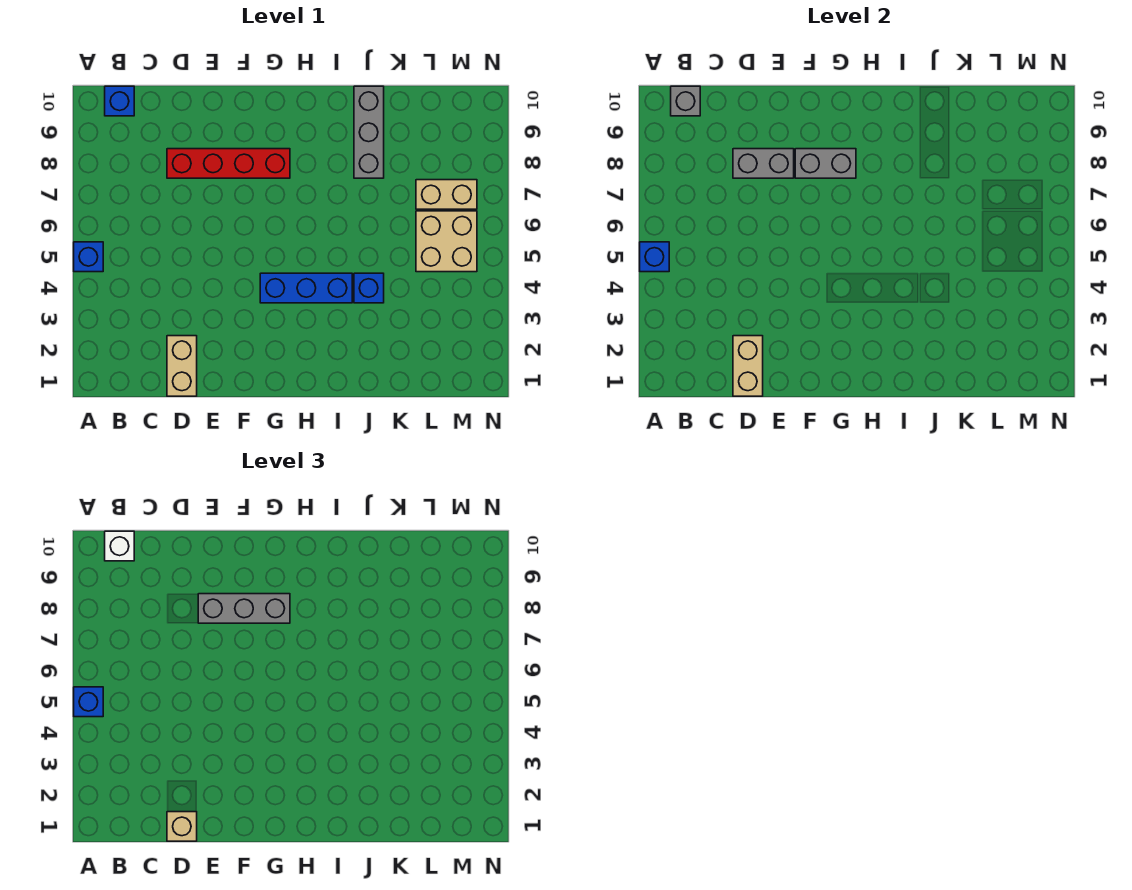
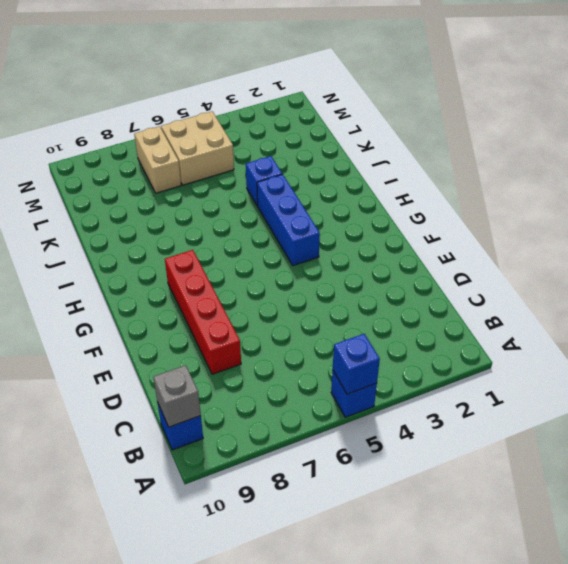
none -> tan 1x2 brick [167,336,197,396]
none -> grey 1x3 brick [354,86,384,178]
none -> tan 1x2 brick [733,336,763,396]

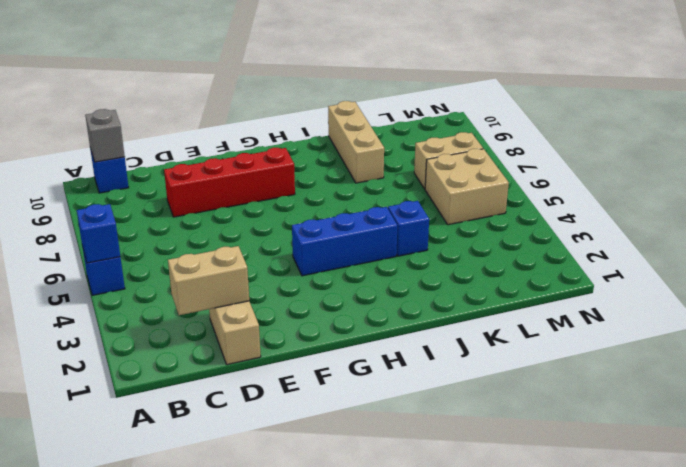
tan 1x2 brick [168,246,249,315] -> tan 1x2 brick turned to [733,336,763,396]
tan 1x3 brick [328,101,384,183] -> grey 1x3 brick [354,86,384,178]
none -> grey 1x2 brick [733,149,794,178]
none -> grey 1x2 brick [795,149,856,178]
none -> blue 1x1 brick [74,687,103,717]

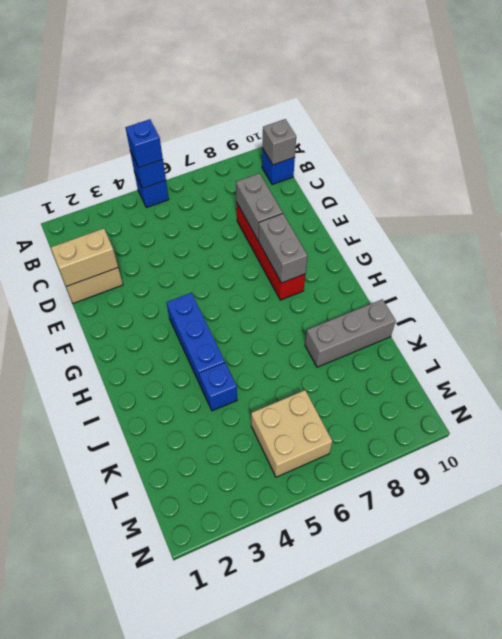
none -> tan 1x2 brick [416,180,477,209]
none -> white 1x1 brick [105,531,134,561]
none -> tan 1x1 brick [167,812,197,841]

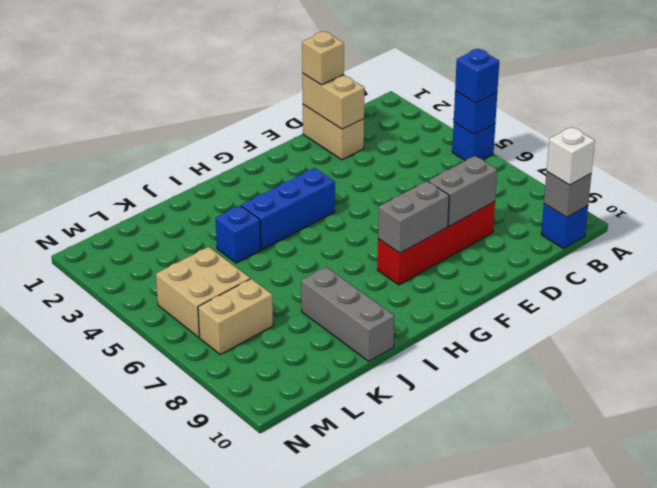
none -> grey 1x3 brick [198,594,290,623]

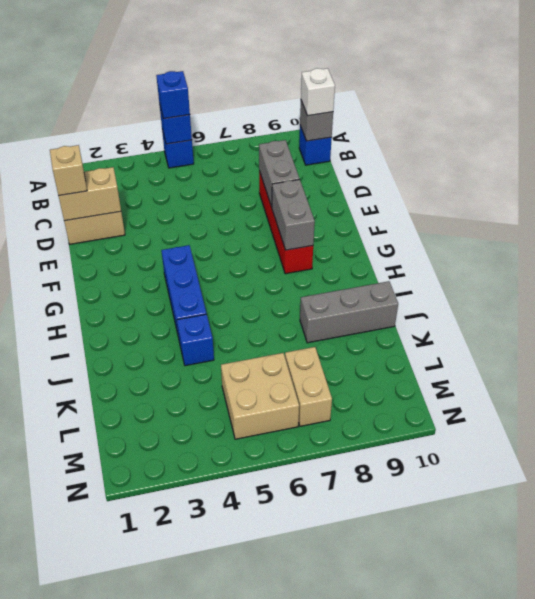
none -> grey 1x3 brick [198,594,290,623]

